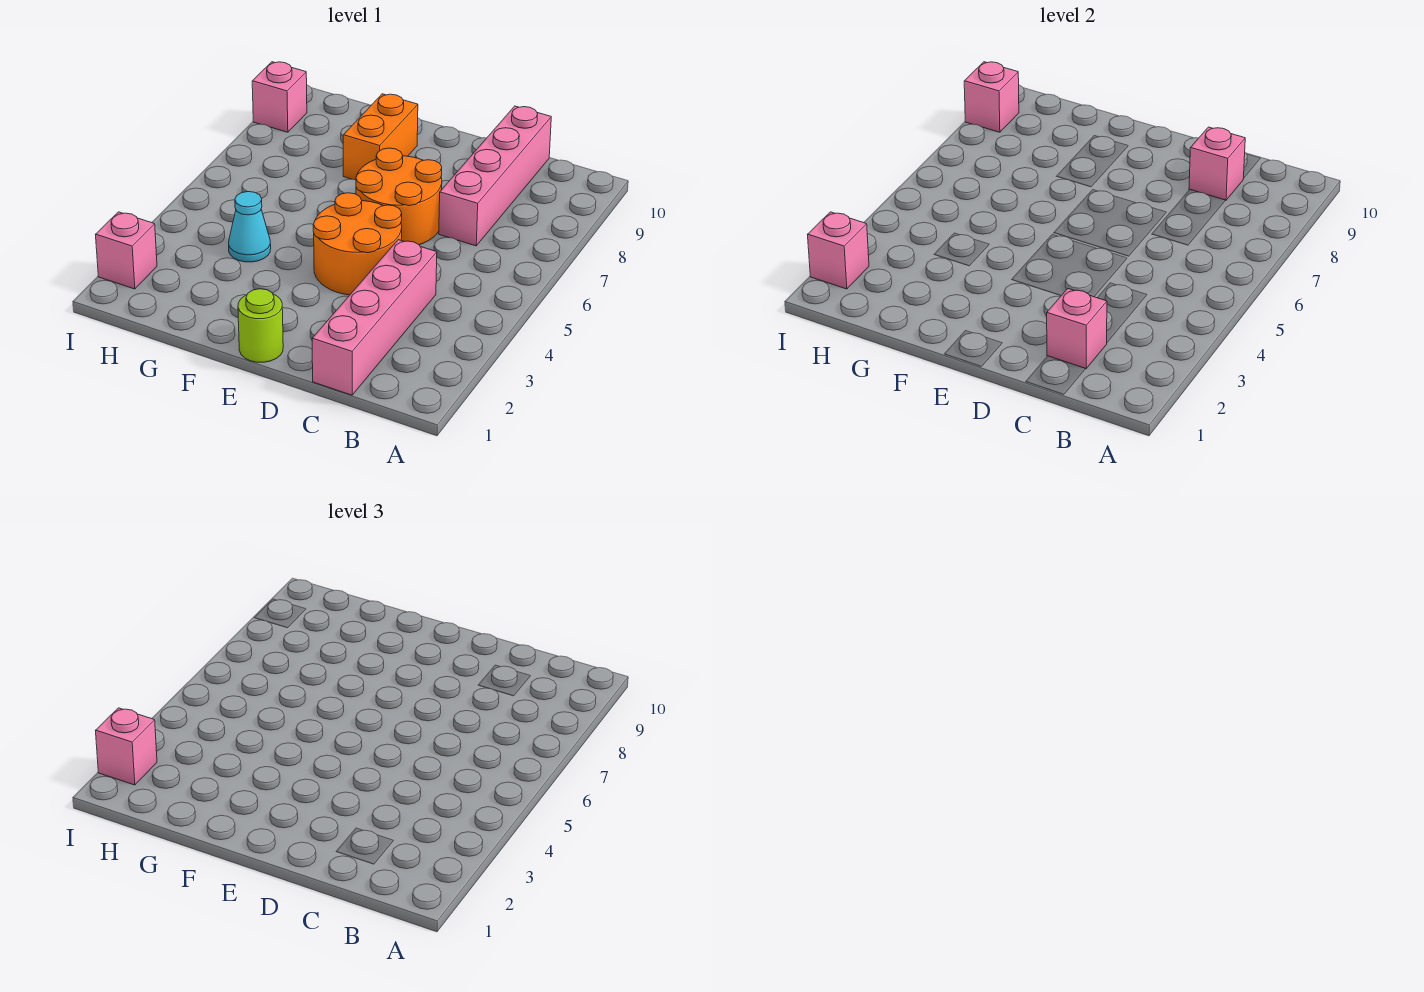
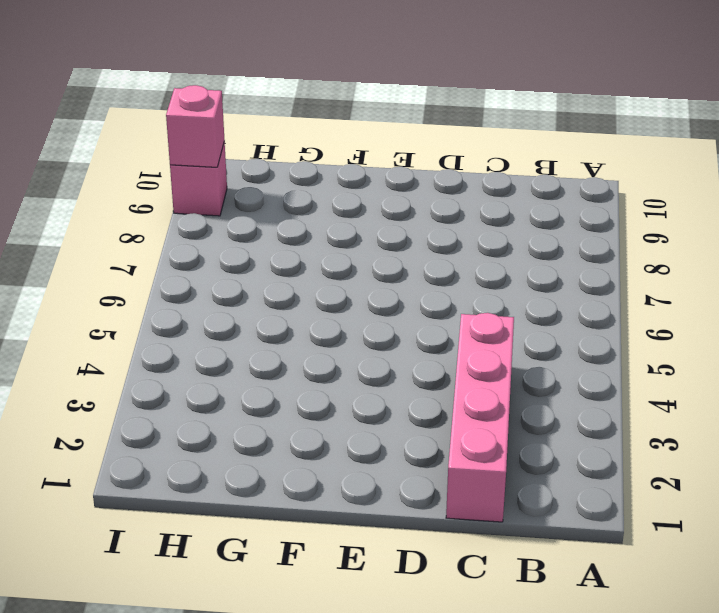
none -> pink 1x4 brick [439,106,551,246]
none -> orange 2x2 round brick [313,193,402,295]
none -> orange 2x2 round brick [356,148,442,245]

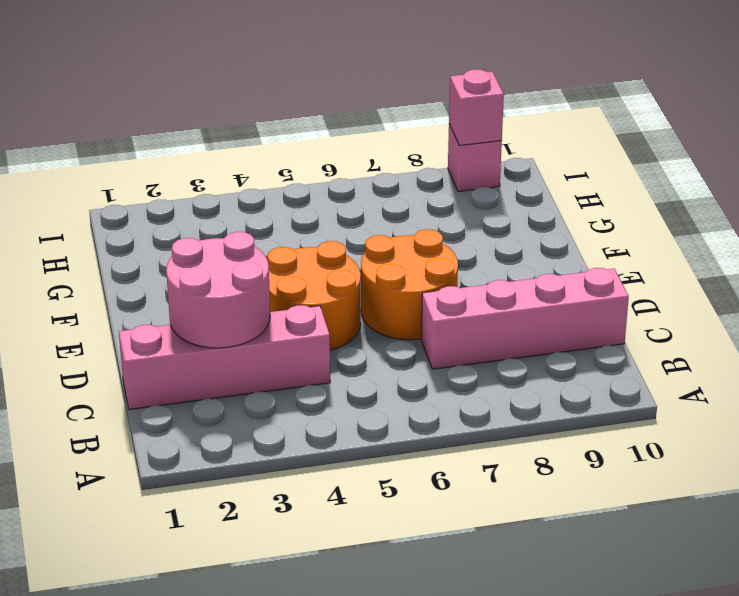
pink 2x2 round brick [166,232,270,348] -> pink 1x1 brick [1047,289,1107,369]
none -> lime 1x1 round brick [238,289,283,362]
none -> orange 1x2 brick [343,94,418,180]
none -> cyan 1x1 cone [229,192,271,262]

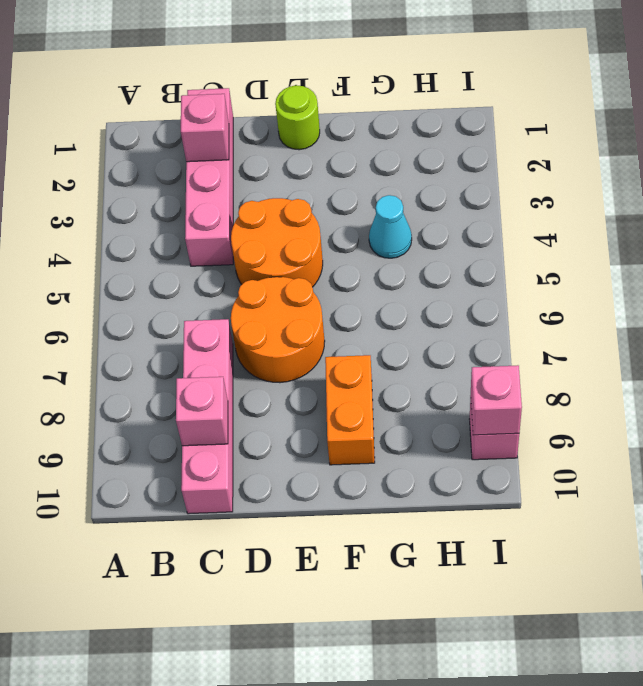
none -> pink 1x1 brick [96,212,157,289]
none -> pink 1x1 brick [808,212,869,289]
none -> pink 1x1 brick [96,708,157,785]

